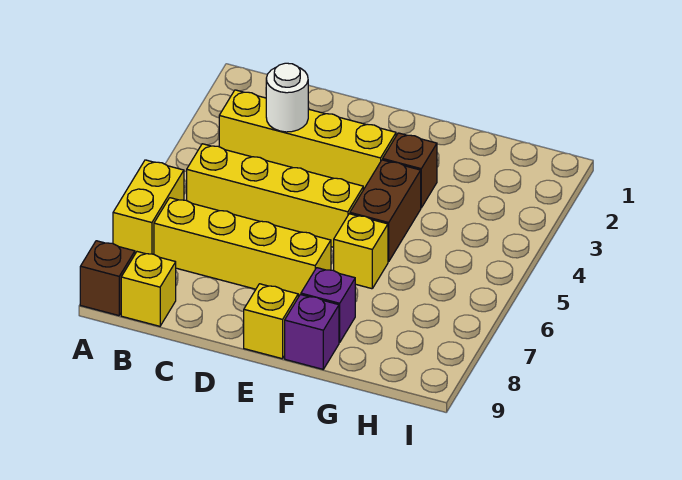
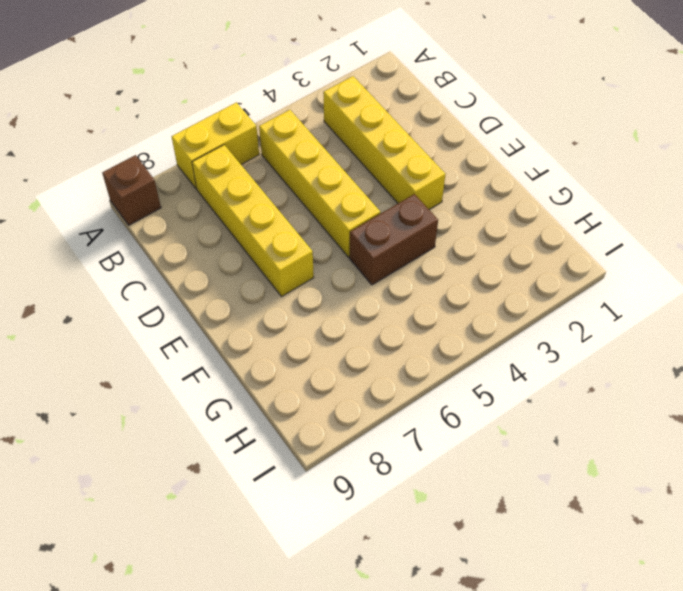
none -> yellow 1x1 brick [121,252,176,326]
none -> yellow 1x1 brick [244,284,298,359]
none -> brown 1x1 brick [383,133,437,208]

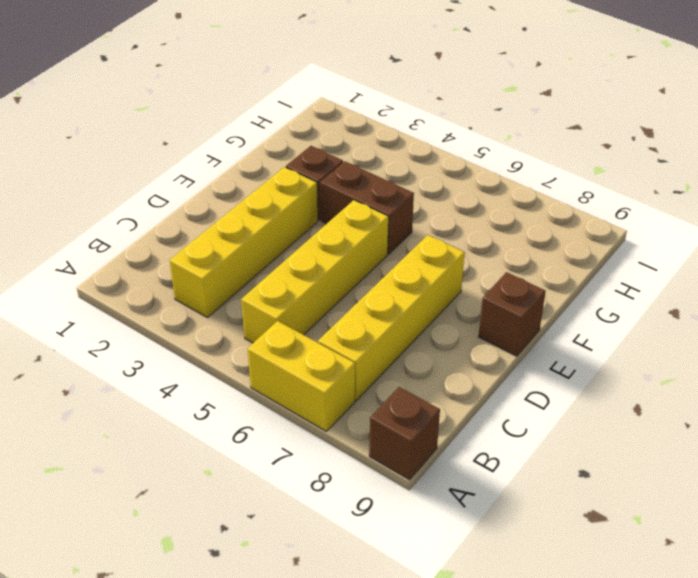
brown 1x1 brick [478,272,546,356] -> yellow 1x1 brick [244,284,298,359]
none -> yellow 1x1 brick [121,252,176,326]
none -> yellow 1x1 brick [334,214,388,289]
none -> purple 1x1 brick [301,268,355,343]

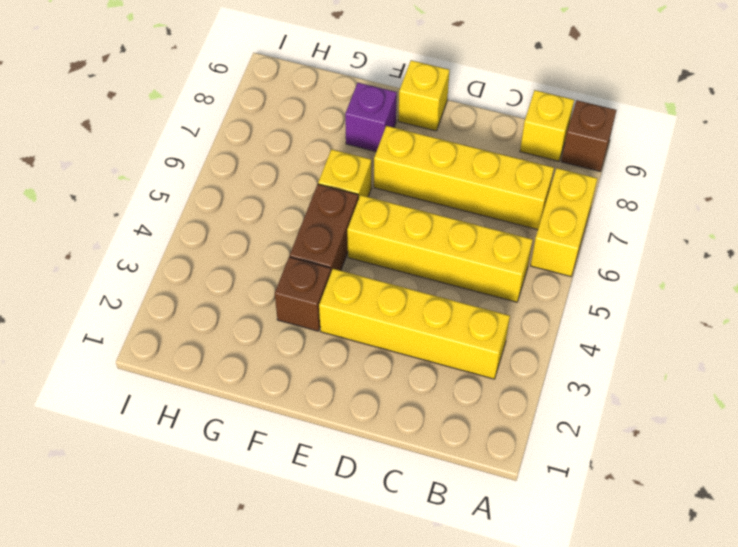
none -> purple 1x1 brick [285,295,339,369]
none -> white 1x1 round brick [266,63,308,132]

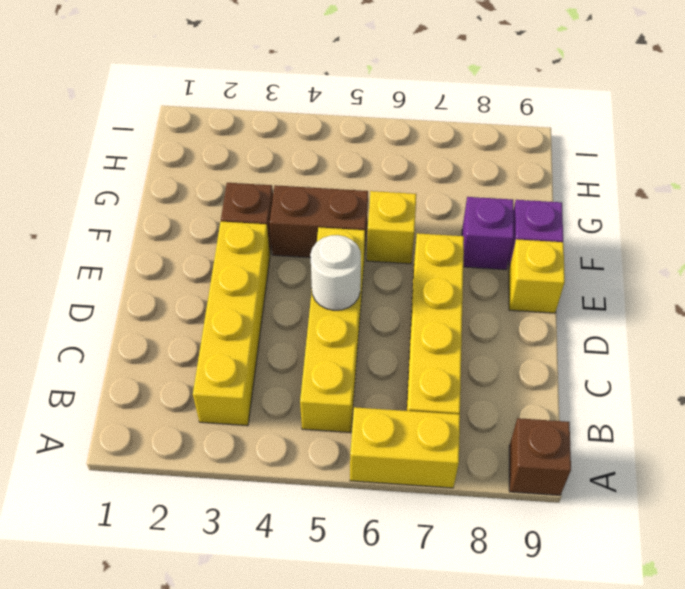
white 1x1 round brick [310,235,361,310] -> white 1x1 round brick moved to [266,63,308,132]
none -> yellow 1x1 brick [121,252,176,326]

